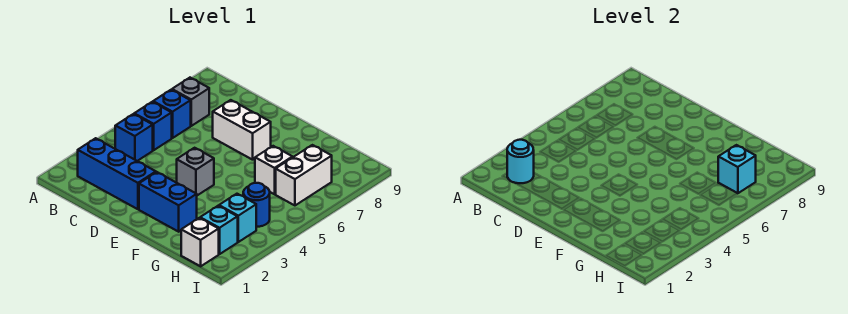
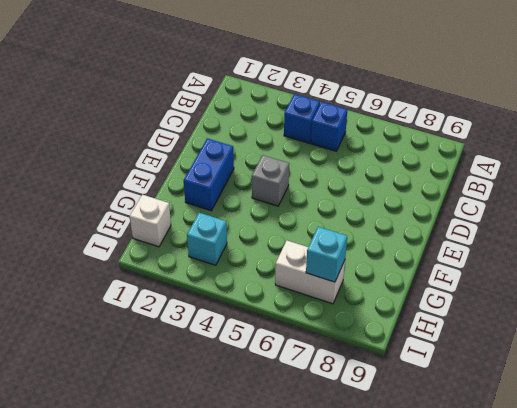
none -> blue 1x3 brick [78,138,156,209]
none -> blue 1x1 brick [153,90,191,138]
none -> grey 1x1 brick [172,78,209,126]

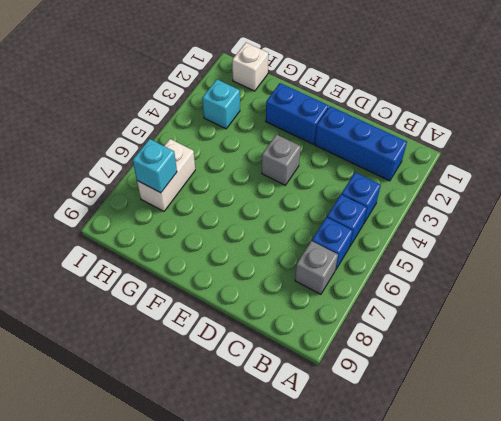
none -> white 1x2 brick [213,100,271,160]
none -> white 1x1 brick [255,146,293,194]
none -> cyan 1x1 brick [200,206,238,254]

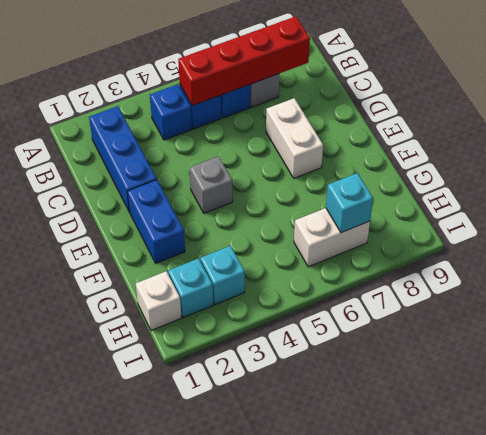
red 1x4 brick [178,16,310,106] -> none
none -> white 1x1 brick [255,146,293,194]
none -> blue 1x1 round brick [243,183,270,227]
none -> cyan 1x1 round brick [507,140,534,183]

